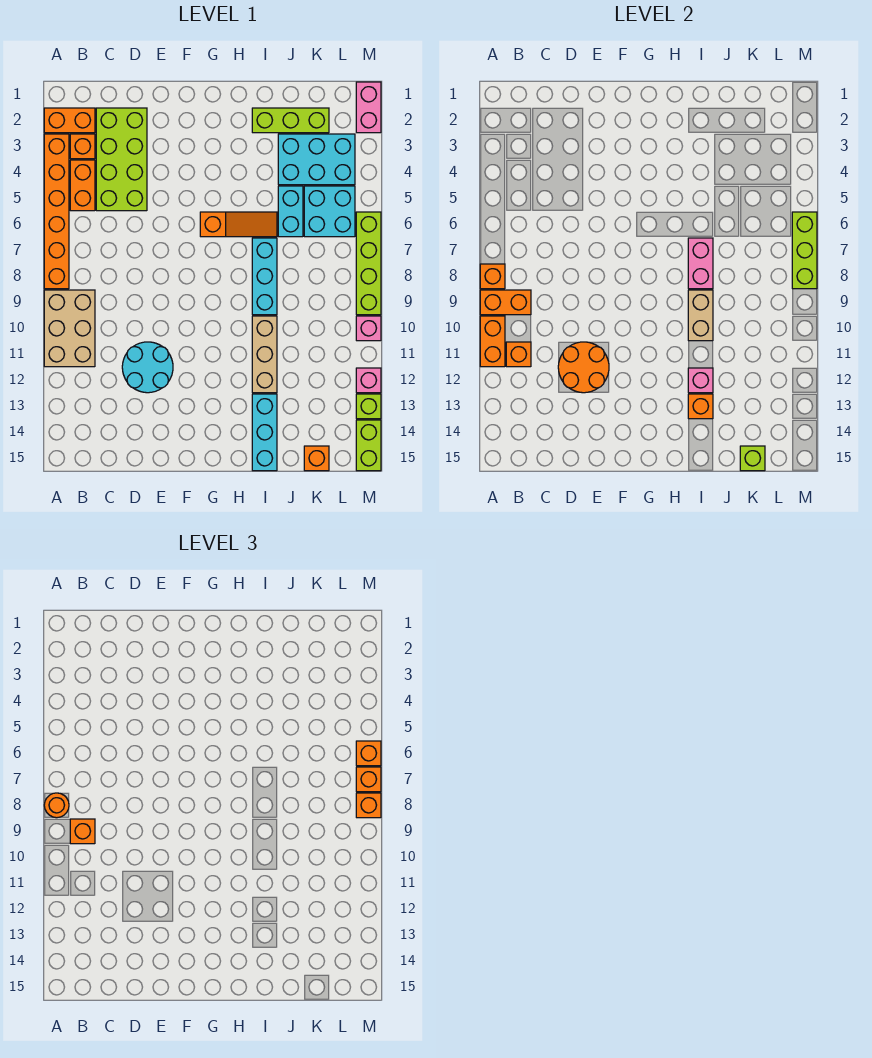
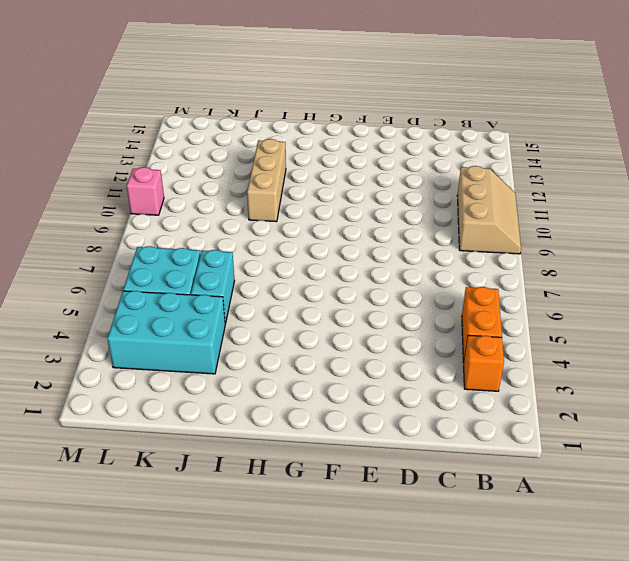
tan 2x3 slope [457,166,521,254] -> tan 2x3 brick [44,290,95,367]
none -> orange 1x2 brick [44,108,95,133]
none -> orange 1x6 brick [44,134,69,289]
none -> lime 2x4 brick [96,108,147,211]
none -> cyan 2x2 round brick [122,342,173,393]

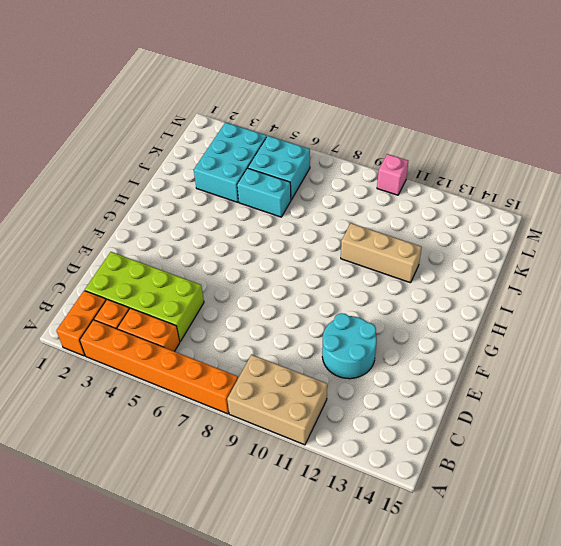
none -> orange 1x3 slope [200,212,277,237]
none -> lime 1x3 brick [252,108,329,133]
none -> cyan 1x3 brick [252,238,277,315]
none -> cyan 1x3 brick [252,394,277,471]

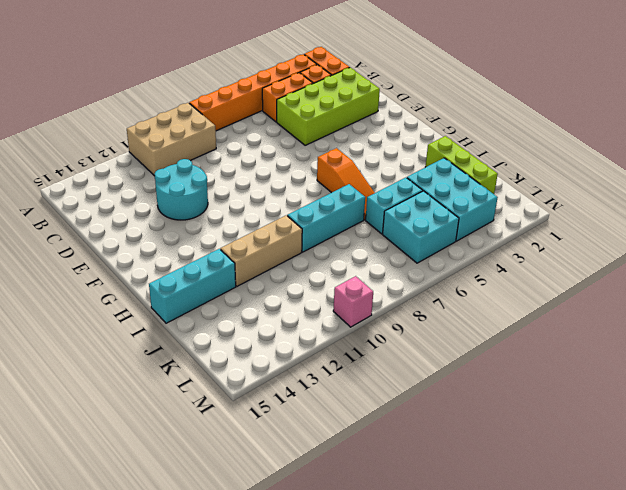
none -> orange 1x1 brick [304,446,329,471]
none -> pink 1x2 brick [356,82,381,133]
none -> lime 1x4 brick [356,212,381,315]
none -> pink 1x1 brick [356,368,381,393]

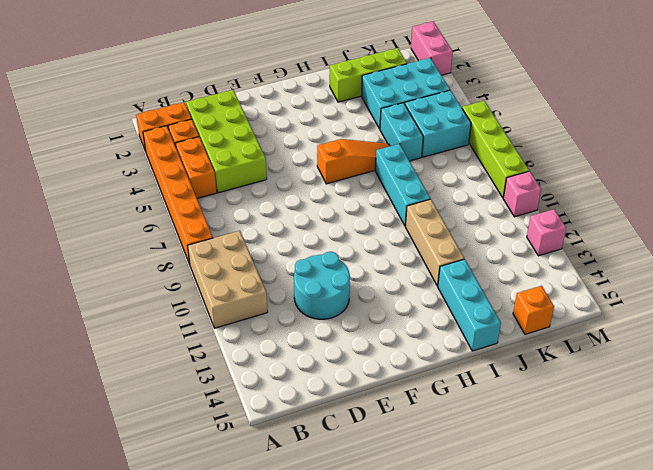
none -> lime 1x1 brick [356,394,381,419]
none -> lime 1x2 brick [356,420,381,471]
none -> orange 1x1 brick [480,264,505,289]
none -> orange 1x2 brick [480,290,531,315]

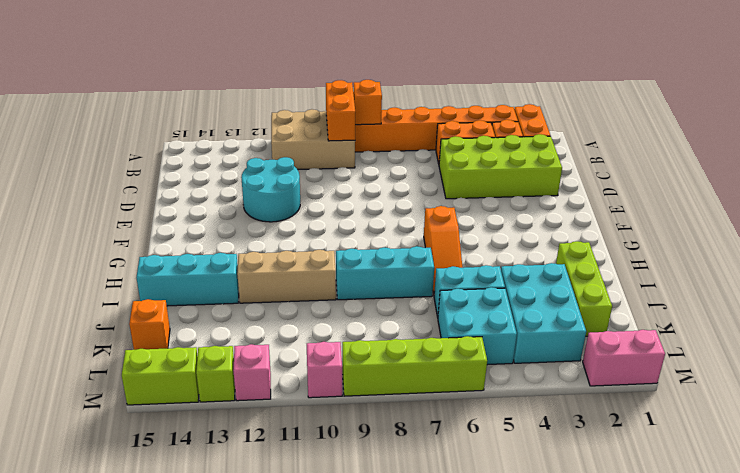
none -> orange 1x2 brick [480,316,505,367]
none -> orange 1x1 brick [506,342,531,367]
none -> orange 2x2 round brick [558,342,609,393]
none -> pink 1x2 brick [688,238,713,289]

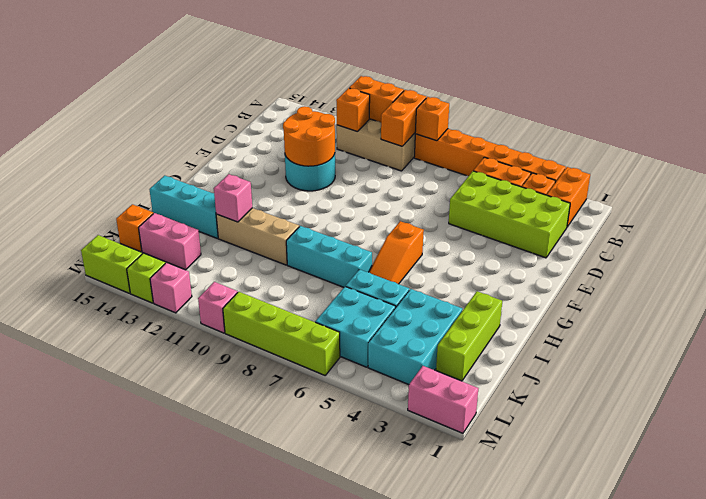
pink 1x2 brick [139,213,201,270] -> pink 1x2 brick moved to [688,238,713,289]
none -> tan 1x2 brick [688,290,713,341]
none -> orange 1x1 brick [688,394,713,419]
none -> lime 1x1 brick [740,446,765,471]
none -> lime 1x3 brick [792,212,817,289]

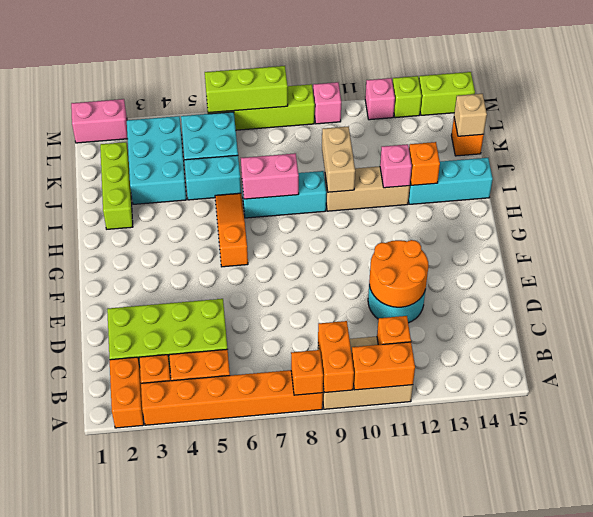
tan 1x2 brick [322,126,355,192] -> tan 1x2 brick turned to [688,290,713,341]
tan 1x1 brick [454,94,487,136] -> lime 1x1 brick [740,446,765,471]
none -> orange 1x1 round brick [44,793,69,818]
none -> orange 1x1 brick [70,819,95,844]
none -> orange 1x1 brick [356,741,381,766]
none -> orange 1x1 brick [356,767,381,792]

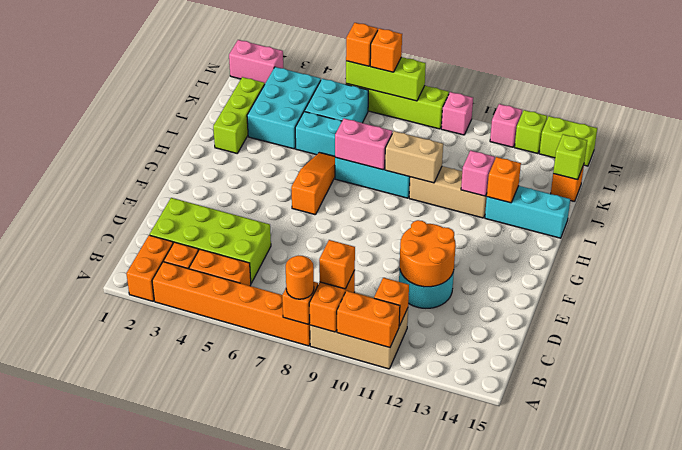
none -> orange 1x1 brick [356,793,381,818]

